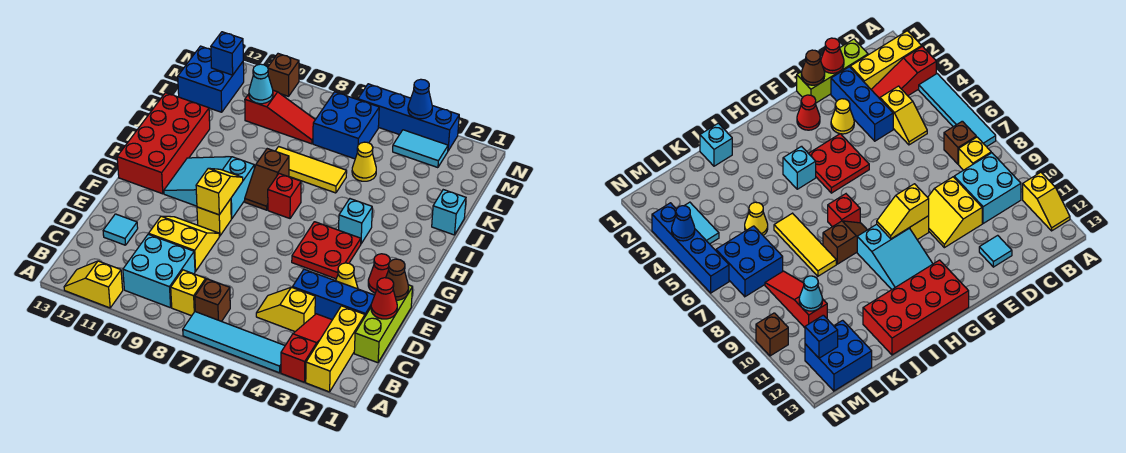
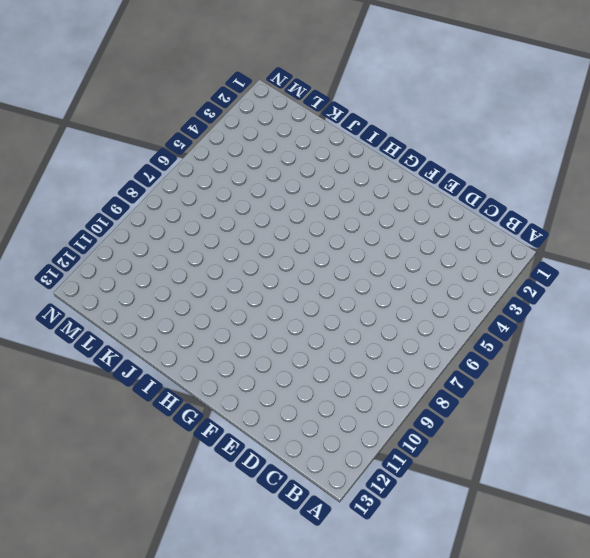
none -> yellow 1x3 brick [306,306,365,392]
none -> red 1x3 slope [281,314,332,382]
none -> cyan 1x4 tile [183,312,285,373]
none -> yellow 1x2 slope [64,261,123,308]

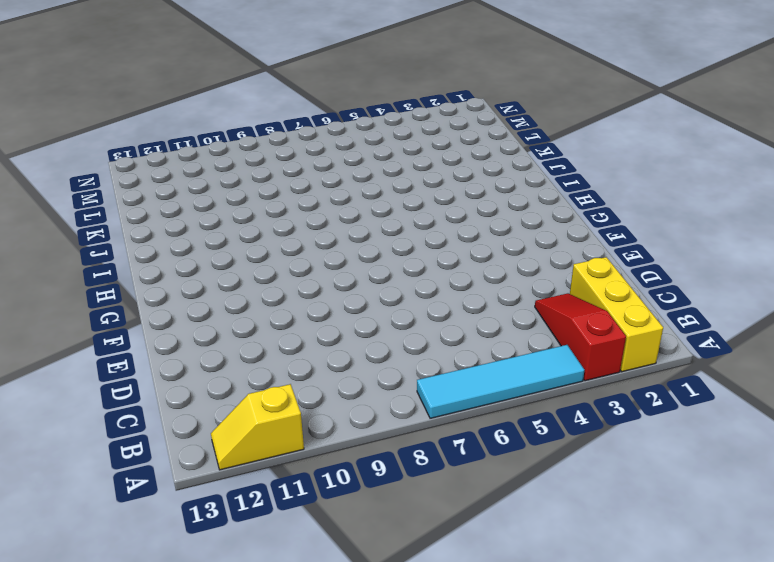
none -> brown 1x1 brick [195,279,230,322]
none -> yellow 1x1 brick [171,270,206,316]
none -> cyan 2x2 brick [123,234,195,308]
none -> lime 1x3 brick [354,285,413,363]

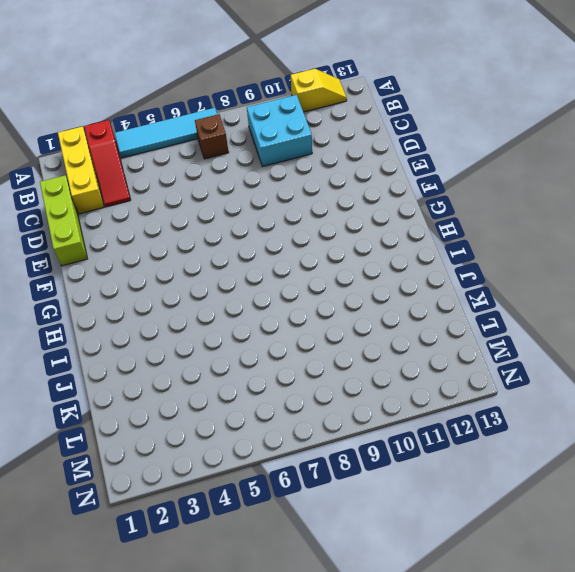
none -> yellow 1x1 brick [171,270,206,316]
none -> yellow 1x2 slope [256,287,315,331]
none -> blue 1x3 brick [293,269,375,320]
none -> yellow 2x2 slope [149,216,219,271]

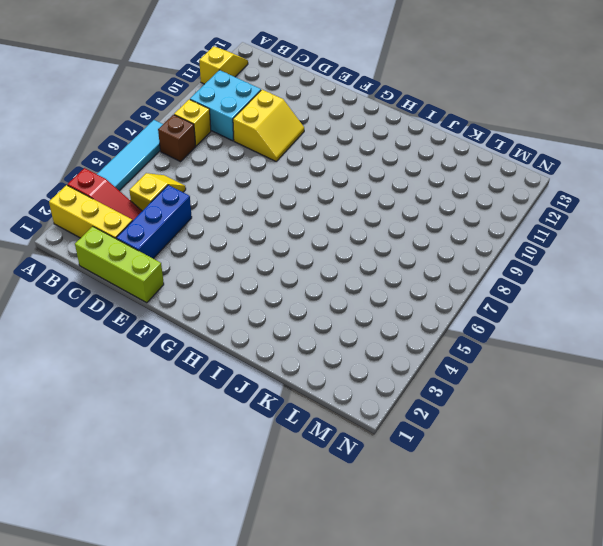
none -> cyan 1x1 tile [103,214,138,245]
none -> yellow 1x1 cone [336,263,358,289]
none -> red 1x1 cone [368,254,390,293]
none -> red 2x2 plate [292,222,361,279]

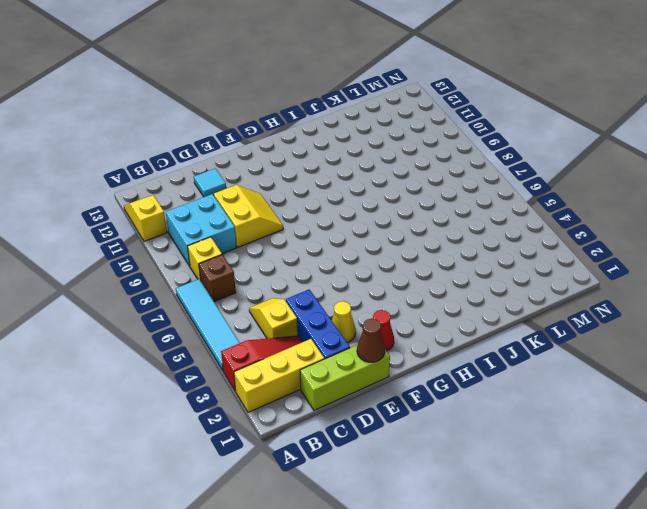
none -> red 2x2 plate [292,222,361,279]
none -> yellow 1x1 brick [197,199,231,236]
none -> cyan 2x3 slope [164,157,254,219]
none -> red 2x4 brick [117,93,210,194]

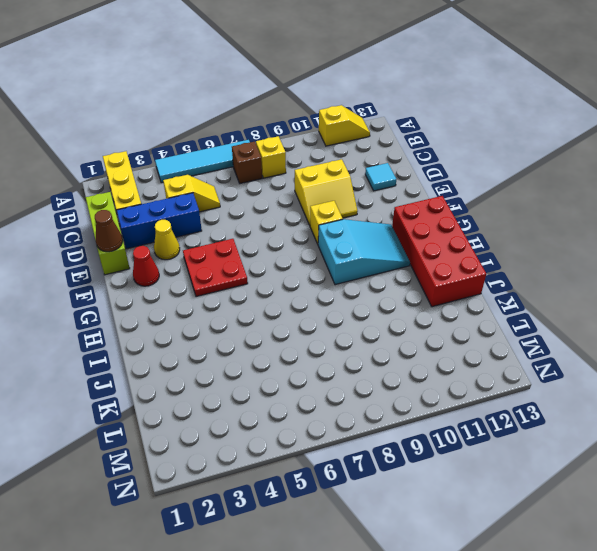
none -> red 1x3 slope [281,314,332,382]
none -> cyan 2x2 brick [123,234,195,308]
none -> cyan 1x1 brick [339,199,372,244]
none -> red 1x1 brick [268,174,301,218]

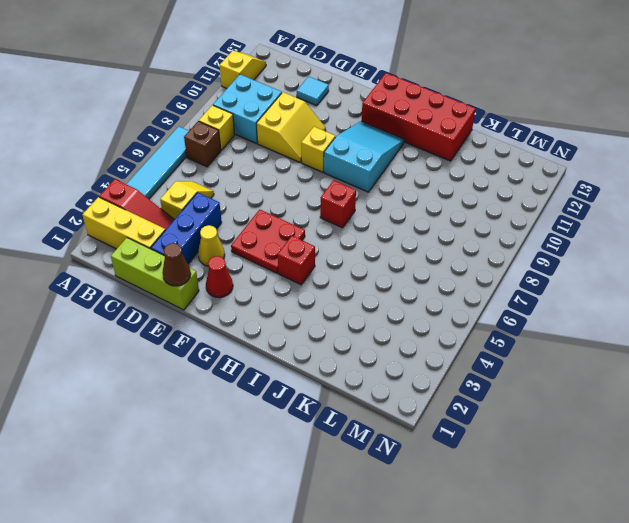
red 1x1 brick [278,236,315,285] -> cyan 1x1 brick [339,199,372,244]
none -> brown 1x2 slope [245,149,289,210]
none -> cyan 1x1 brick [432,190,466,235]
none -> yellow 1x3 tile [276,147,347,193]
none -> yellow 1x1 cone [352,142,376,181]

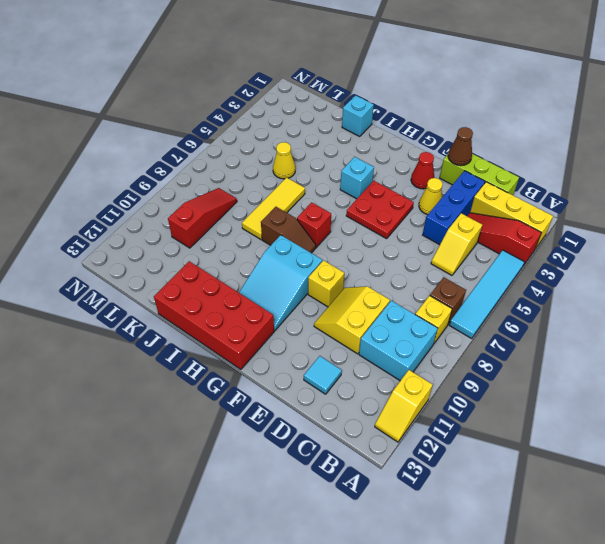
none -> blue 2x2 brick [313,92,379,159]
none -> blue 2x2 brick [178,46,244,112]
none -> cyan 1x2 tile [393,130,448,168]
none -> blue 1x4 brick [358,84,459,151]

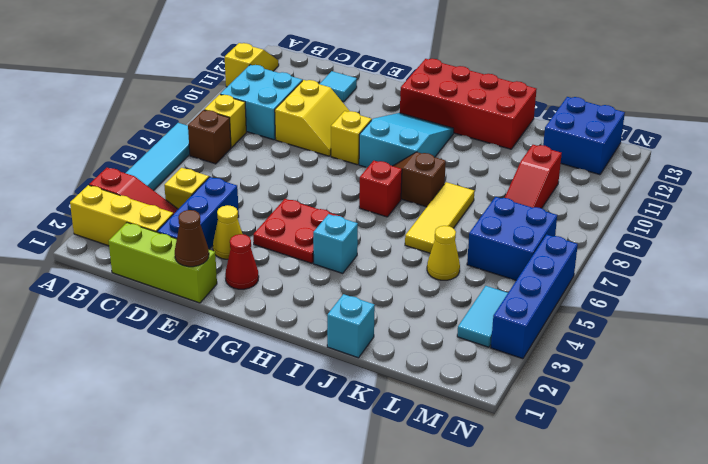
none -> brown 1x1 brick [268,54,299,96]
none -> red 1x1 cone [371,278,397,319]
none -> yellow 1x2 slope [196,168,243,215]
none -> cyan 1x1 cone [249,64,273,104]

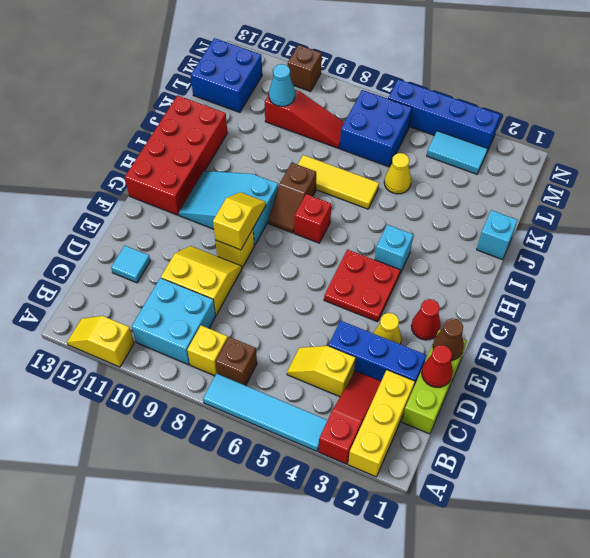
none -> blue 1x1 brick [211,32,243,75]
none -> blue 1x1 cone [408,79,432,119]

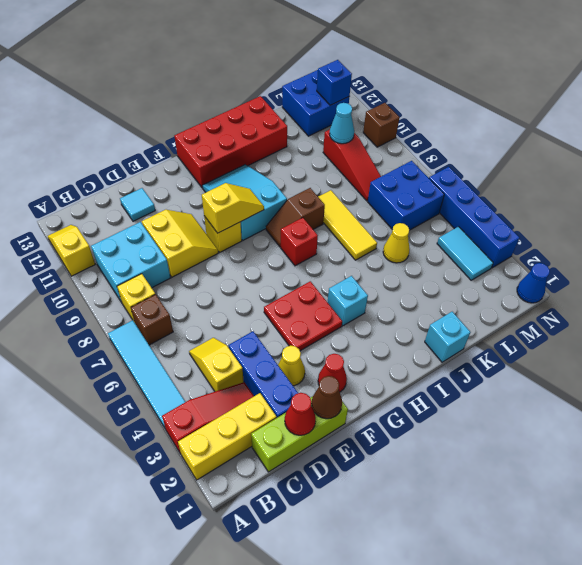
blue 1x1 cone [517,263,550,303] -> blue 1x1 cone moved to [408,79,432,119]

